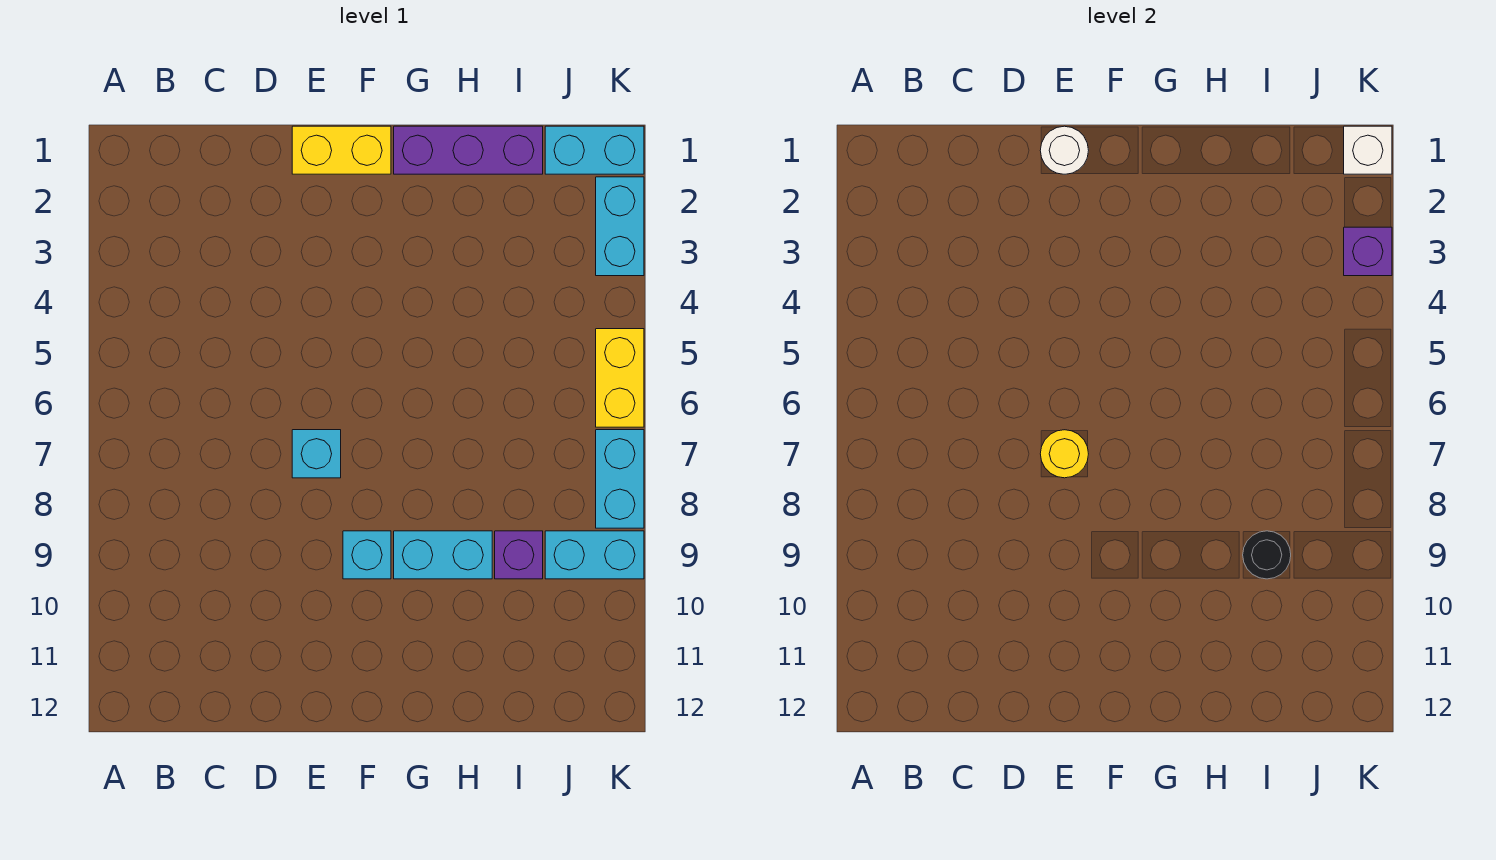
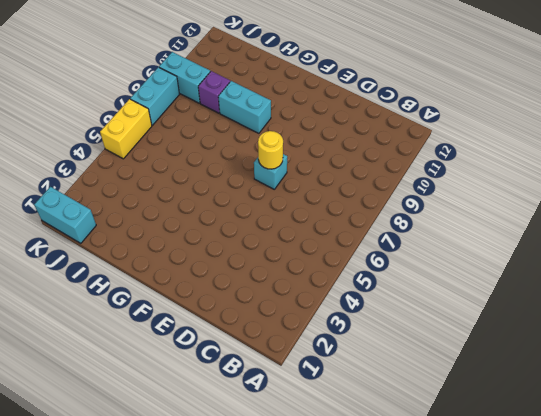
none -> yellow 1x2 brick [292,126,391,174]
none -> cyan 1x1 brick [343,531,391,579]
none -> purple 1x3 brick [394,126,543,174]

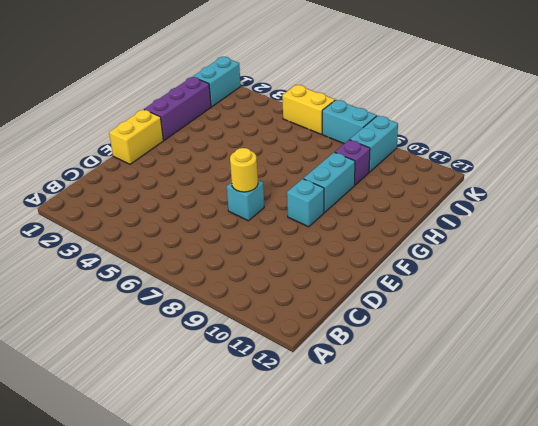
none -> cyan 1x2 brick [596,177,644,276]
none -> white 1x1 round brick [1040,126,1089,174]
none -> black 1x1 round brick [1243,531,1291,579]

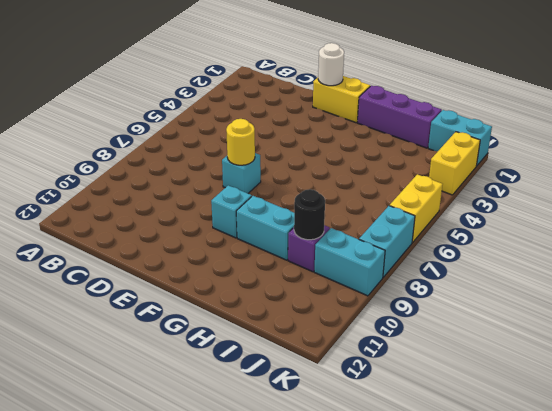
yellow 1x2 brick [429,132,480,195] -> cyan 1x2 brick [596,177,644,276]
none -> white 1x1 brick [1344,126,1392,174]
none -> purple 1x1 brick [1344,227,1392,276]

